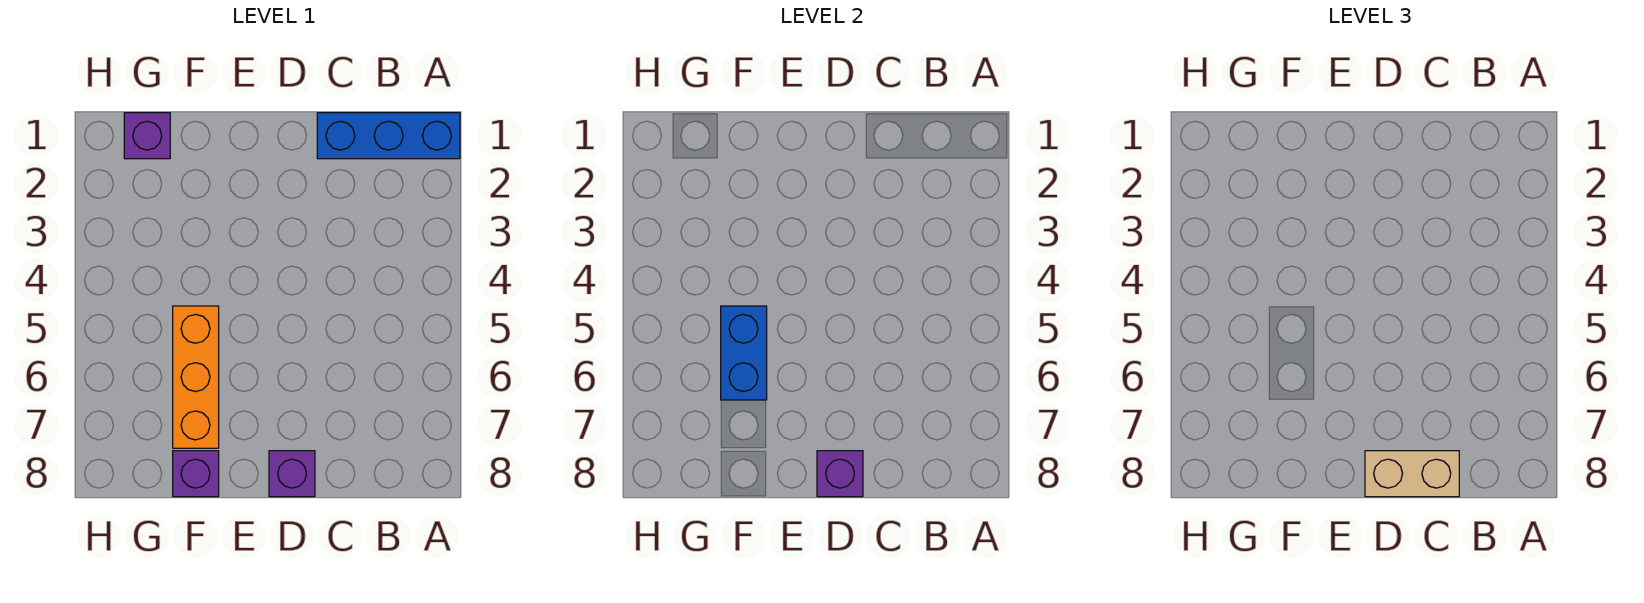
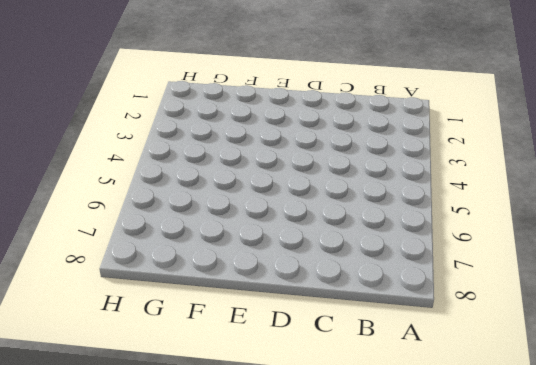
none -> blue 1x3 brick [317,113,460,159]
none -> purple 1x1 brick [269,451,315,497]

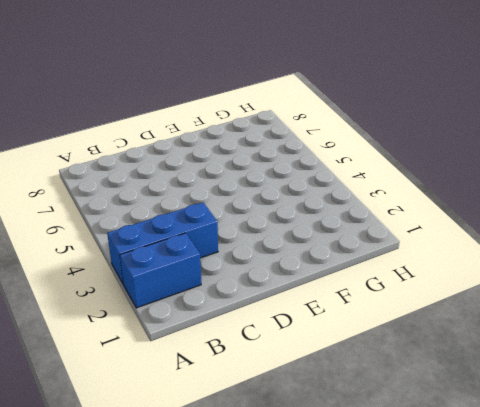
blue 1x2 brick [120,233,201,308] -> blue 1x2 brick turned to [721,306,767,400]
blue 1x3 brick [107,202,218,285] -> blue 1x3 brick moved to [317,113,460,159]
none -> purple 1x1 brick [269,451,315,497]
none -> orange 1x3 brick [173,306,219,448]

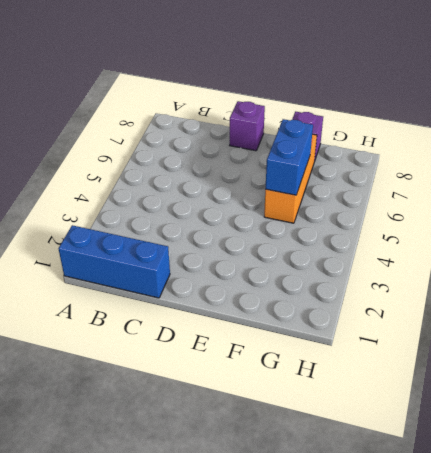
none -> purple 1x1 brick [124,113,170,159]
none -> purple 1x1 brick [817,451,863,497]

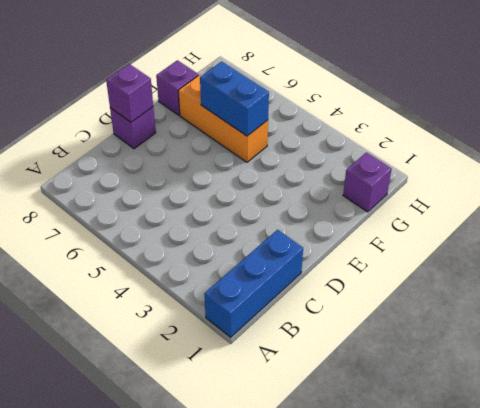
none -> tan 1x2 brick [1365,451,1459,497]

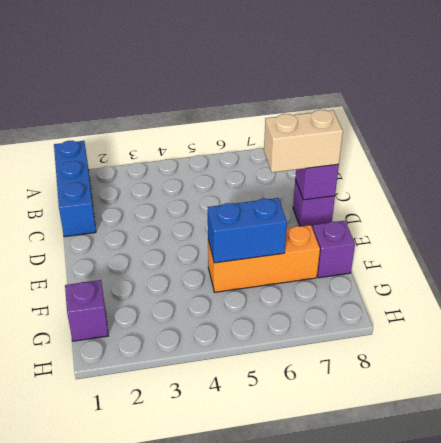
tan 1x2 brick [264,110,343,172] -> tan 1x2 brick turned to [1365,451,1459,497]

